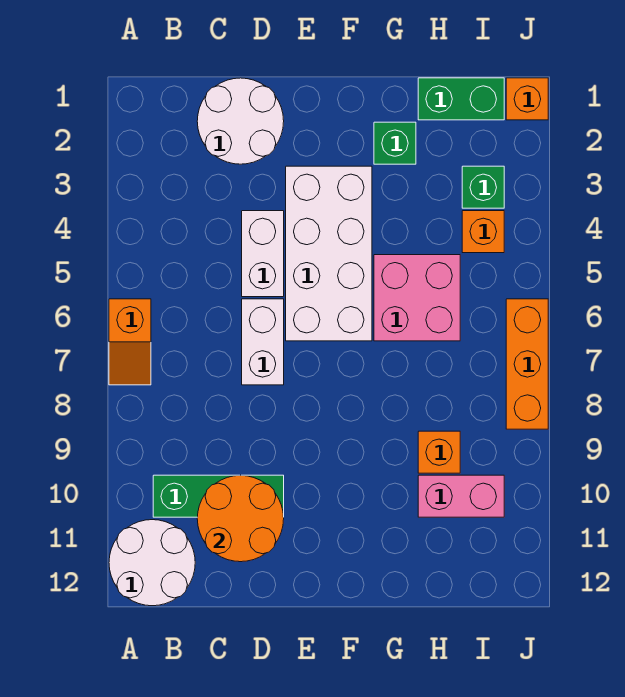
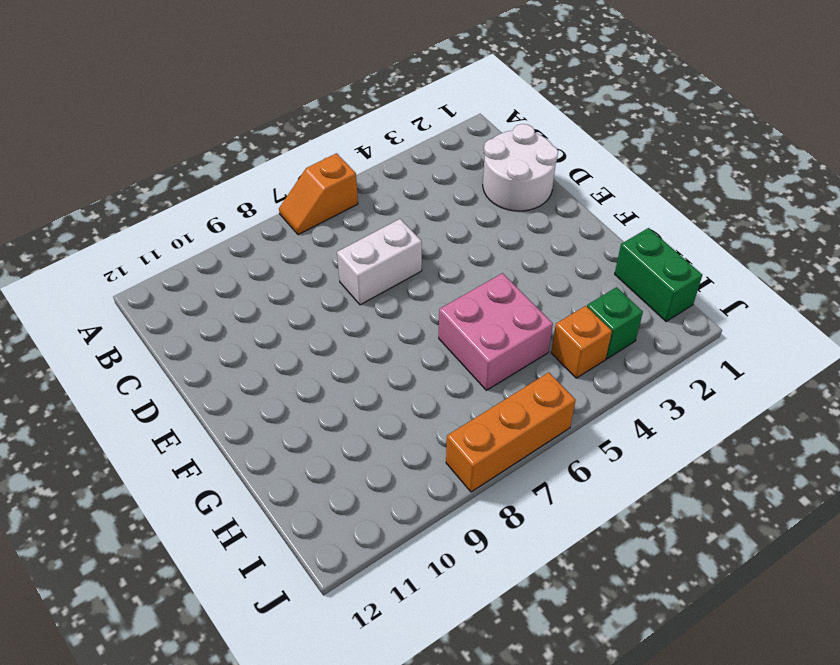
none -> white 2x2 round brick [109,520,195,606]
none -> green 1x3 brick [153,475,284,517]
none -> white 1x2 brick [242,211,284,297]

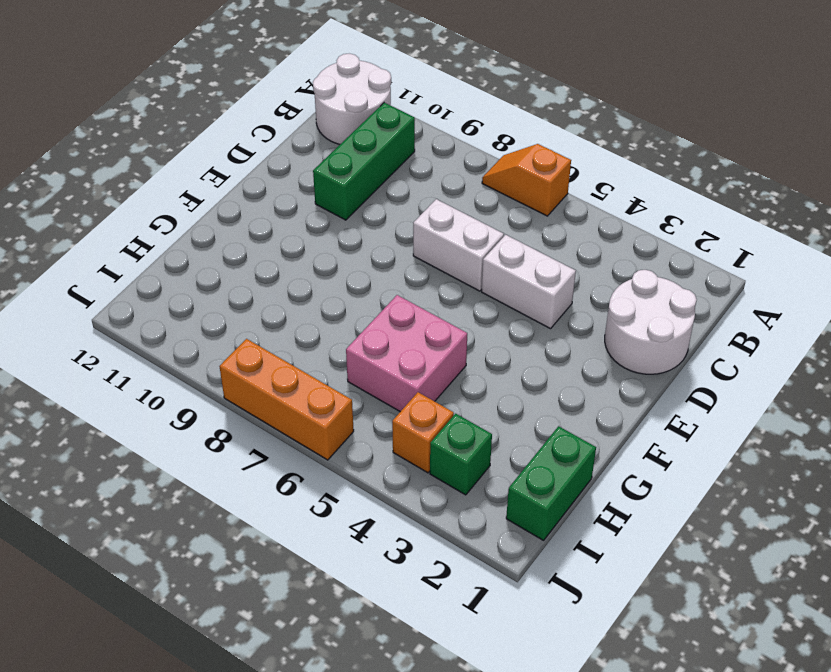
none -> white 2x4 brick [286,166,372,341]
none -> green 1x1 brick [374,122,416,164]
none -> orange 1x1 brick [418,431,460,473]

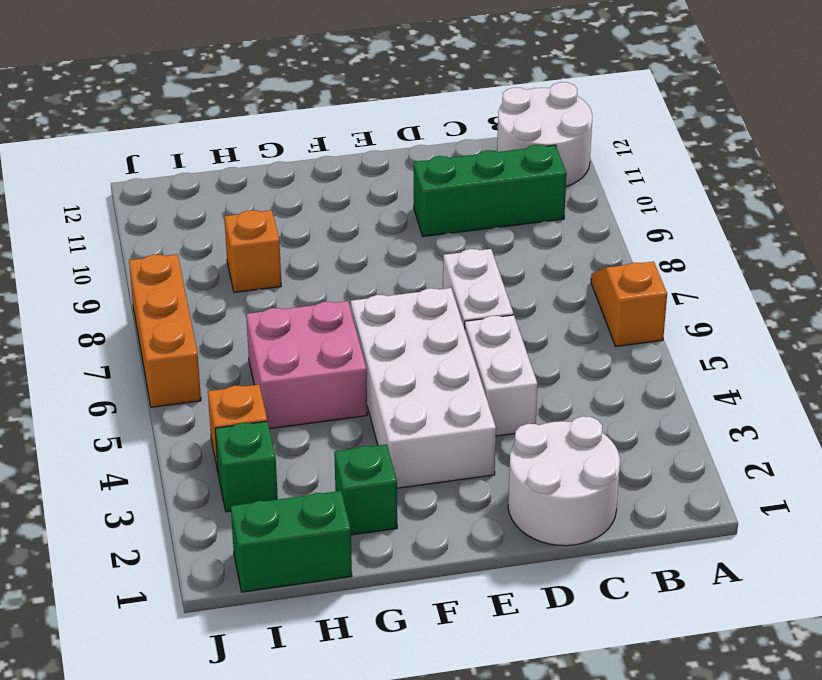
none -> pink 1x2 brick [418,475,504,517]
none -> orange 1x1 brick [506,78,548,120]
none -> orange 2x2 round brick [197,475,284,562]

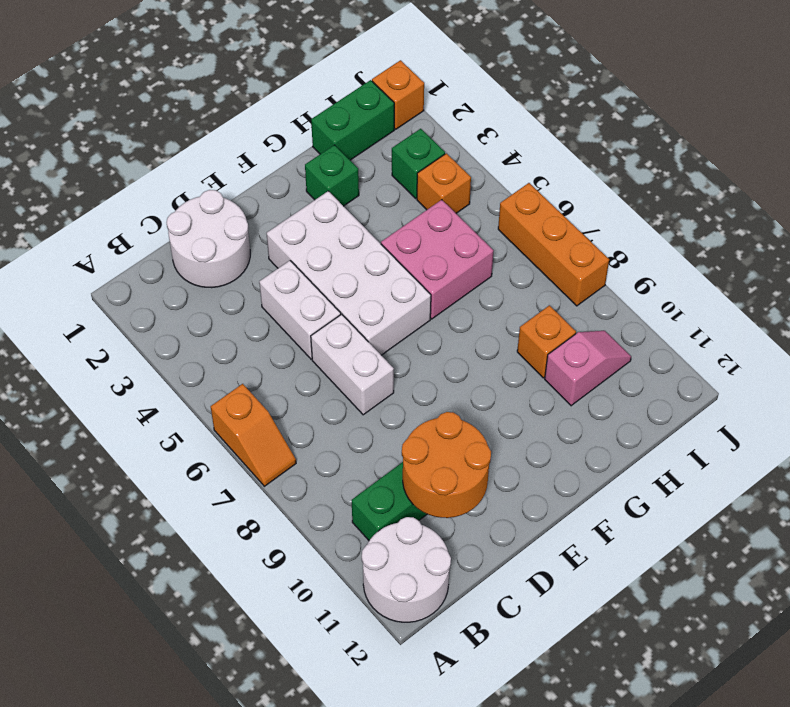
pink 1x2 slope [545,331,631,406] -> pink 1x2 brick [418,475,504,517]

